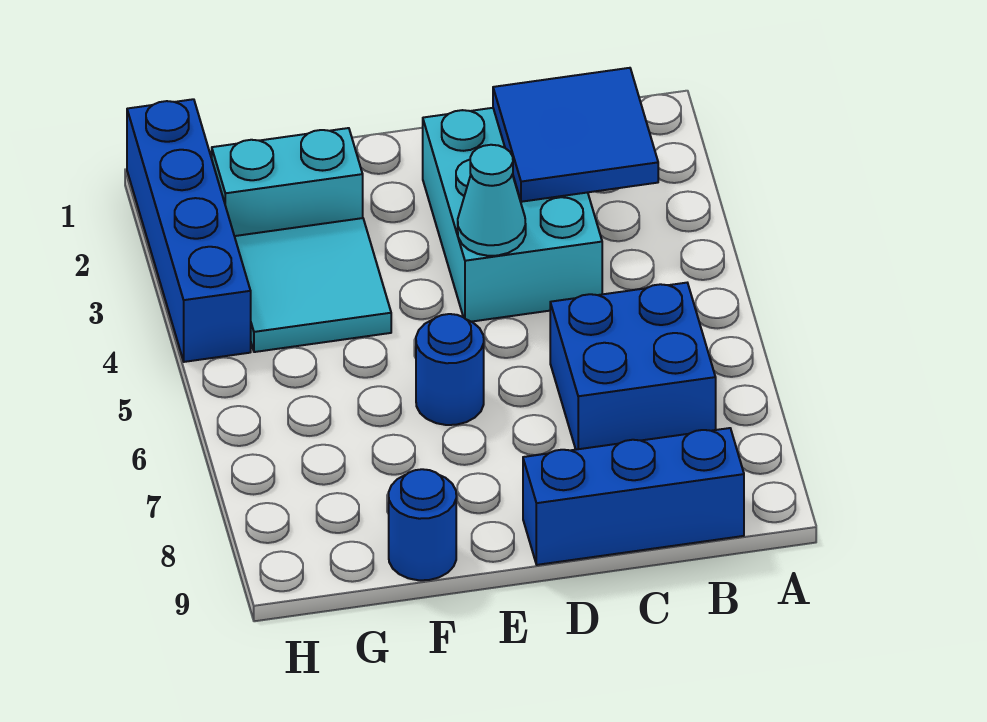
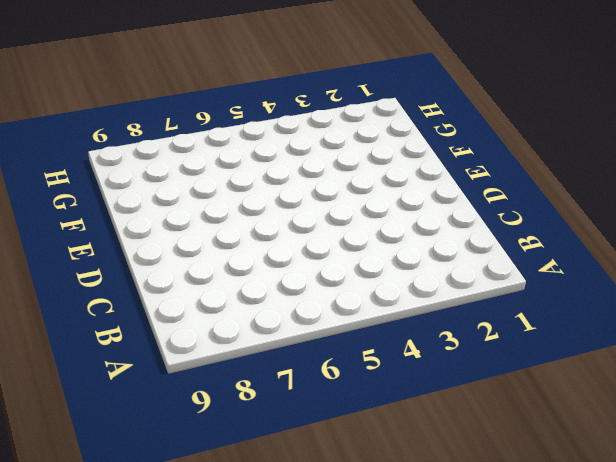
none -> blue 2x2 brick [550,283,716,450]
none -> blue 1x3 brick [523,428,744,565]

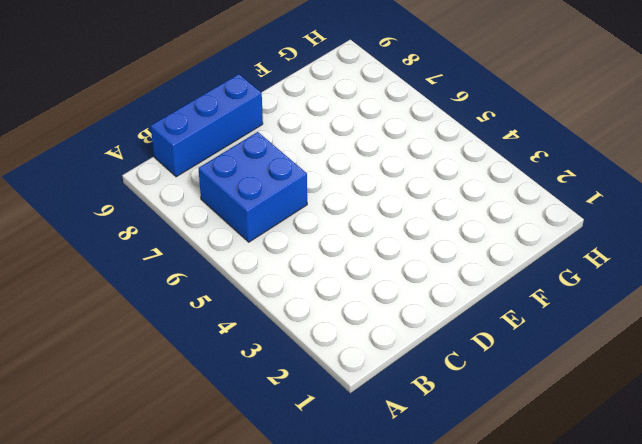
none -> cyan 2x3 brick [423,108,602,322]
none -> blue 1x1 round brick [416,314,484,425]

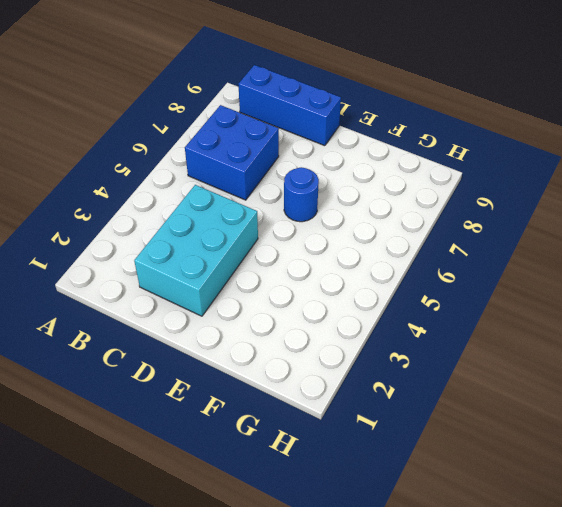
none -> cyan 1x2 brick [211,128,363,236]
none -> cyan 2x2 tile [235,218,391,352]

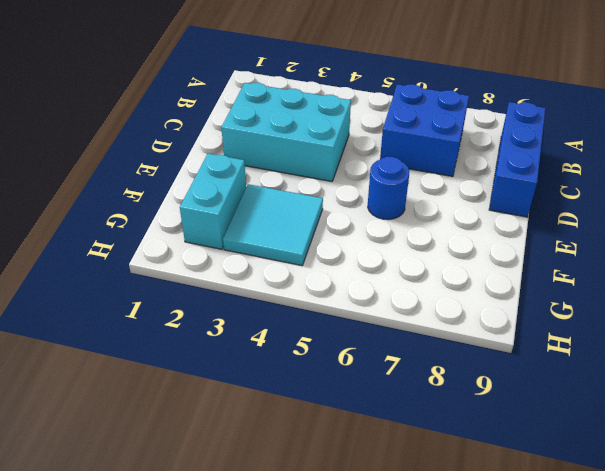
none -> blue 1x1 round brick [389,469,456,580]
none -> blue 1x4 brick [127,99,251,362]

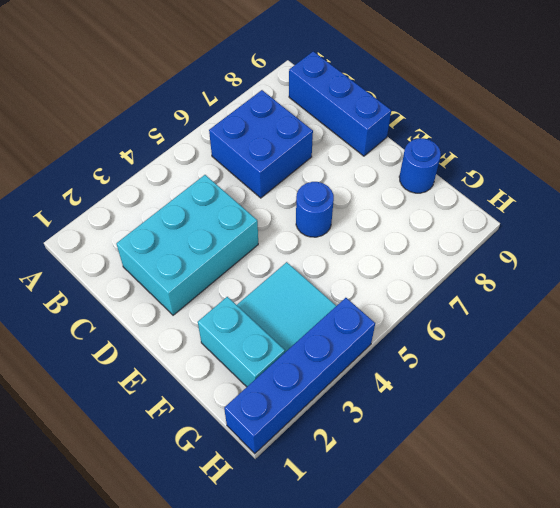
none -> blue 2x2 tile [493,68,658,202]
none -> cyan 1x1 cone [458,145,526,256]

